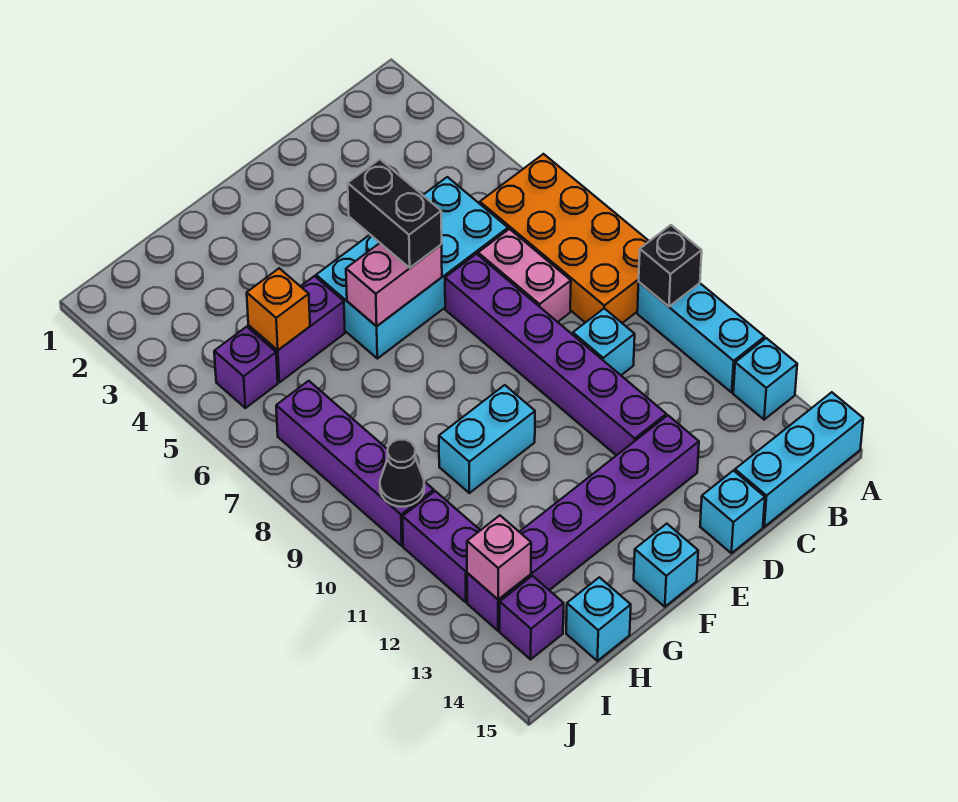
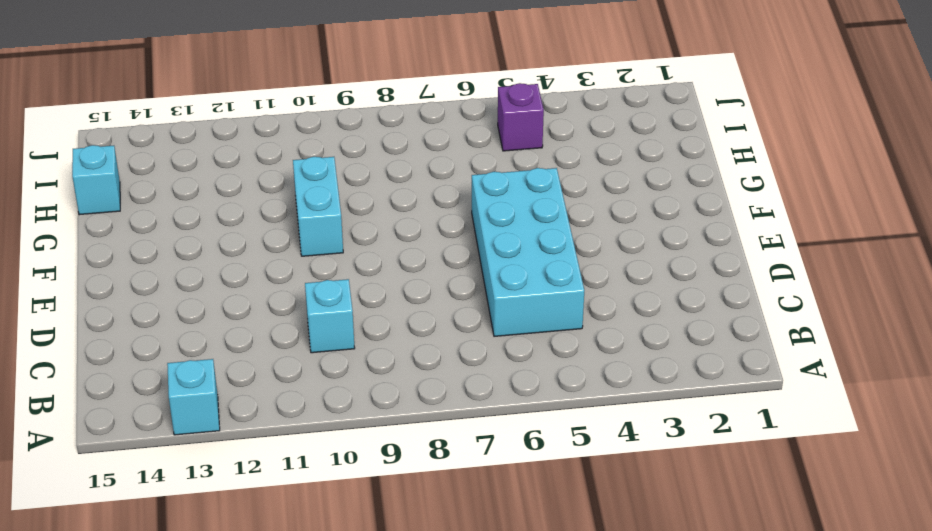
none -> orange 2x4 brick [480,154,649,323]
none -> cyan 1x3 brick [637,282,765,392]
none -> cyan 1x3 brick [735,392,863,527]

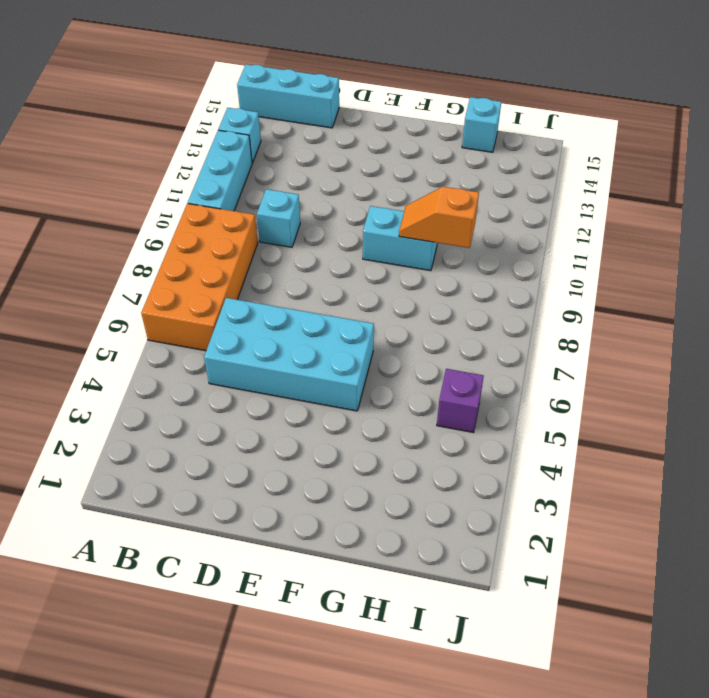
orange 1x2 slope [399,187,479,248] -> none
none -> pink 1x2 brick [478,229,571,322]
none -> purple 1x6 brick [445,254,666,455]
none -> purple 1x6 brick [467,415,699,631]

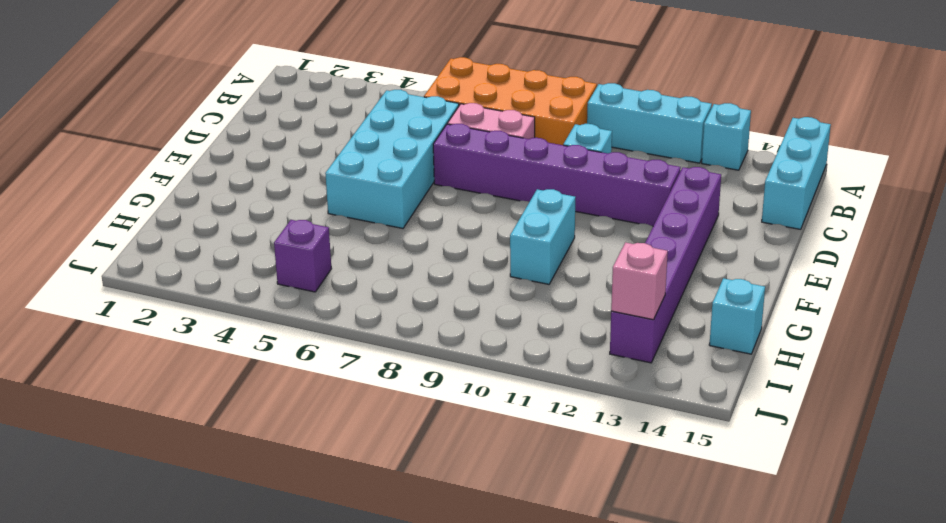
none -> cyan 1x1 brick [700,471,765,553]
none -> cyan 1x1 brick [634,524,698,607]
none -> purple 1x2 brick [248,276,345,382]

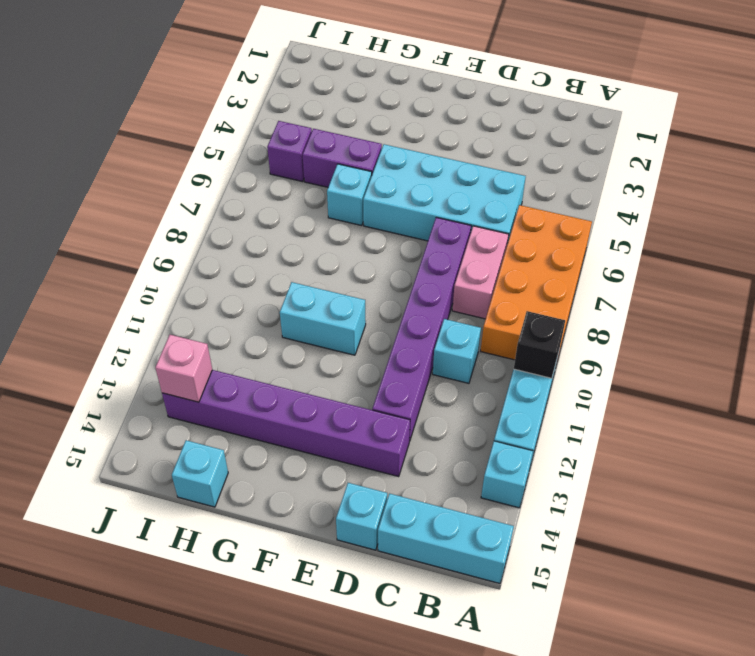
cyan 1x1 brick [327,164,372,226] -> cyan 1x1 brick moved to [634,524,698,607]
none -> purple 1x4 brick [276,381,434,546]
none -> purple 1x2 brick [403,491,480,602]
none -> purple 1x1 brick [500,576,564,659]

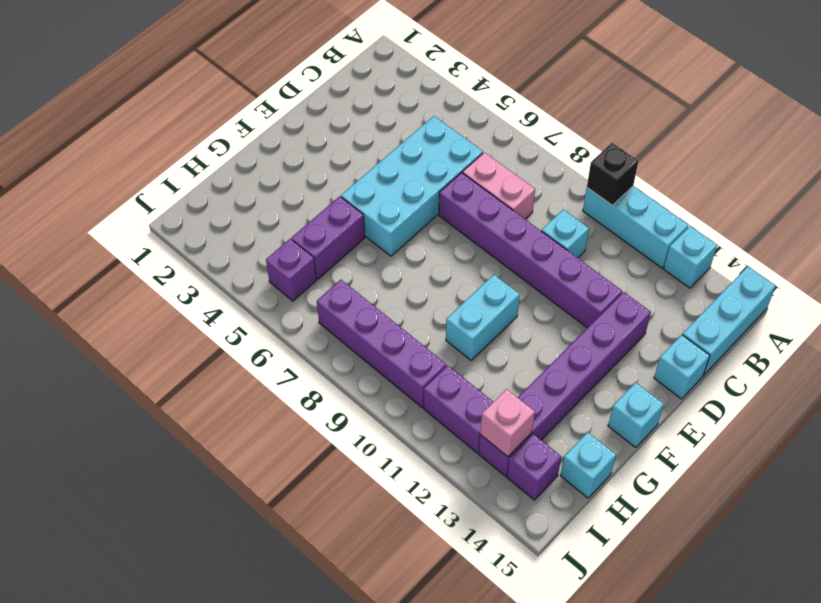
none -> orange 2x4 brick [480,154,649,323]
none -> pink 1x2 brick [346,243,442,326]
none -> orange 1x1 brick [247,268,310,350]

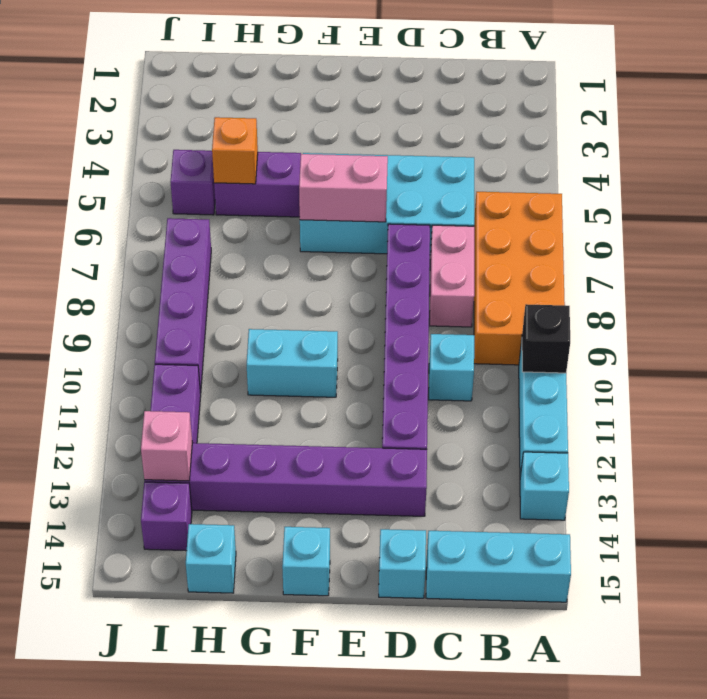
none -> black 1x1 cone [380,440,424,507]
none -> black 1x2 brick [348,159,442,268]

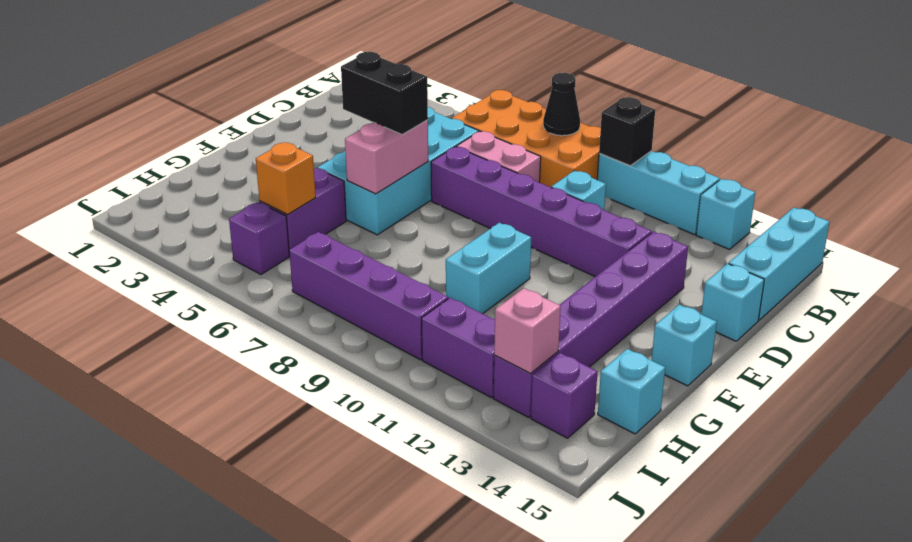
black 1x1 cone [543,73,580,136] -> black 1x1 cone moved to [380,440,424,507]

